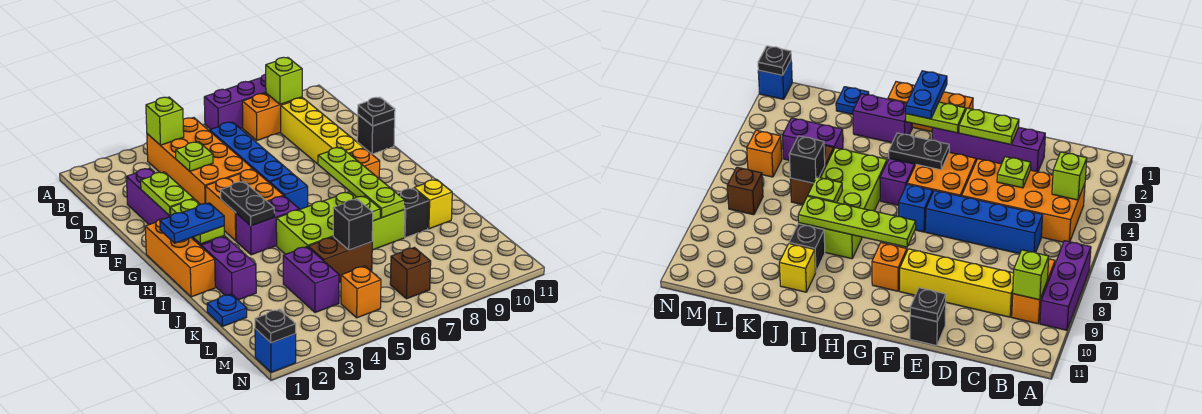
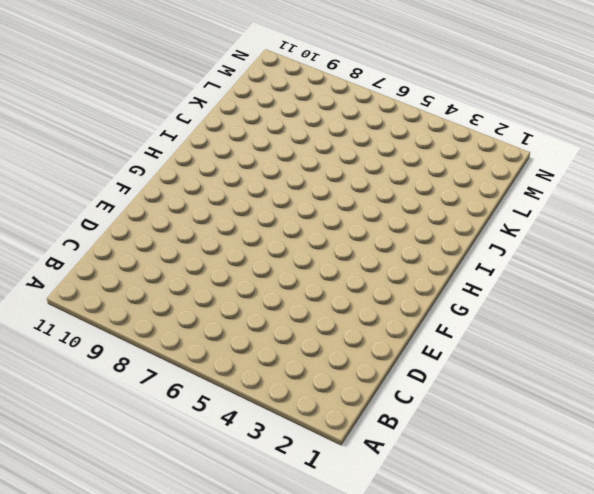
none -> purple 1x3 brick [204,74,266,129]
none -> orange 2x4 brick [147,118,252,204]
none -> orange 1x2 brick [242,93,302,140]
none -> blue 1x4 brick [210,122,292,183]

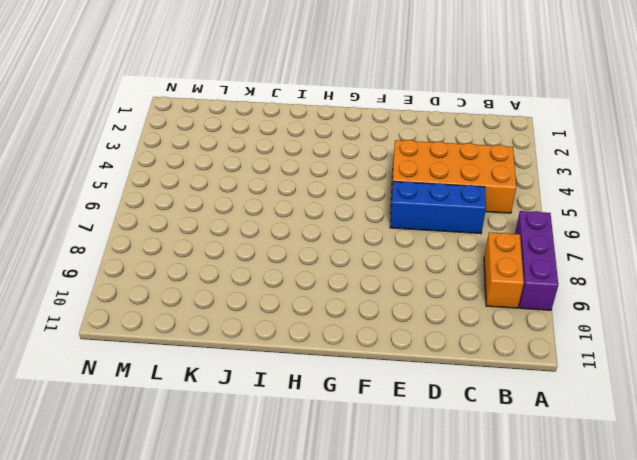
blue 1x3 brick [390,181,486,234] -> blue 1x4 brick [210,122,292,183]
none -> yellow 1x4 brick [281,98,364,178]
none -> purple 1x4 brick [126,168,209,246]
none -> black 1x1 brick [357,115,395,154]
none -> orange 2x2 brick [206,169,283,241]

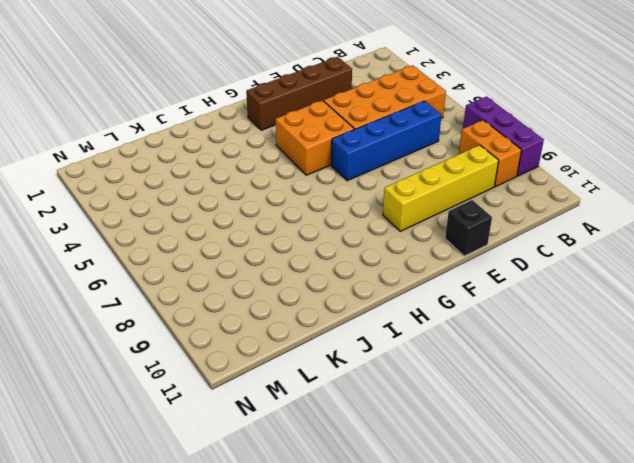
brown 1x4 brick [246,57,352,130] -> purple 1x4 brick [126,168,209,246]
none -> orange 1x3 brick [145,218,215,297]
none -> blue 1x1 brick [270,174,308,210]
none -> orange 1x1 brick [350,148,380,178]
none -> purple 1x2 brick [236,196,299,255]

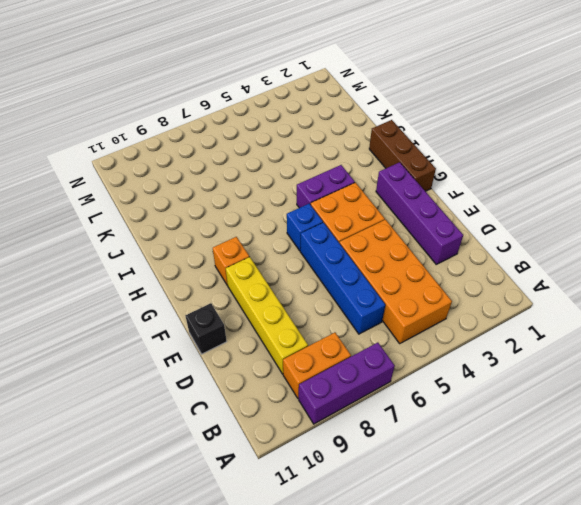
brown 1x3 brick [369,120,436,191] -> orange 1x3 brick [145,218,215,297]
none -> purple 1x2 brick [201,237,256,300]
none -> lime 2x4 brick [276,192,405,254]
none -> black 1x1 brick [398,188,429,238]
none -> yellow 1x1 brick [414,179,452,229]

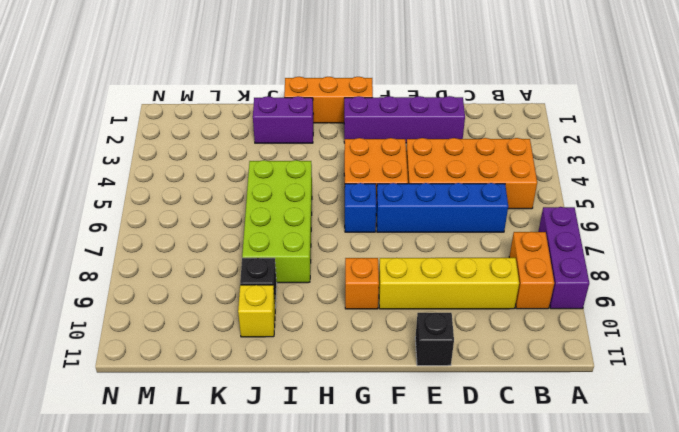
none -> purple 1x2 brick [236,196,299,255]
none -> blue 1x1 plate [207,294,247,327]
none -> purple 1x2 brick [283,247,339,313]
none -> brown 1x2 brick [308,237,372,282]

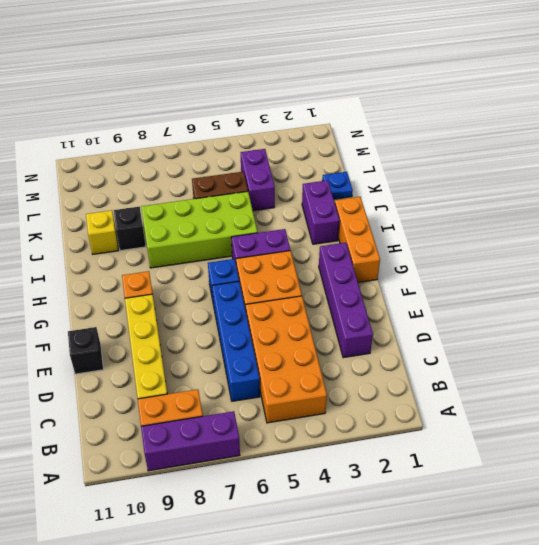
none -> orange 1x1 brick [341,266,381,318]
none -> brown 1x1 brick [390,247,431,299]
none -> blue 1x1 brick [255,329,296,373]
none -> lime 1x1 brick [146,97,184,145]

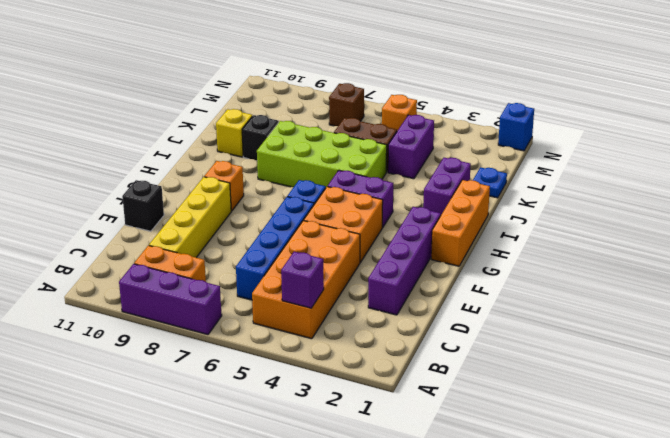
purple 1x1 brick [281,252,324,308] -> lime 1x1 brick [146,97,184,145]
none -> lime 1x1 brick [266,57,302,104]
none -> lime 1x1 plate [176,142,213,171]
none -> lime 1x2 plate [141,172,194,216]
none -> black 1x1 plate [358,97,395,126]

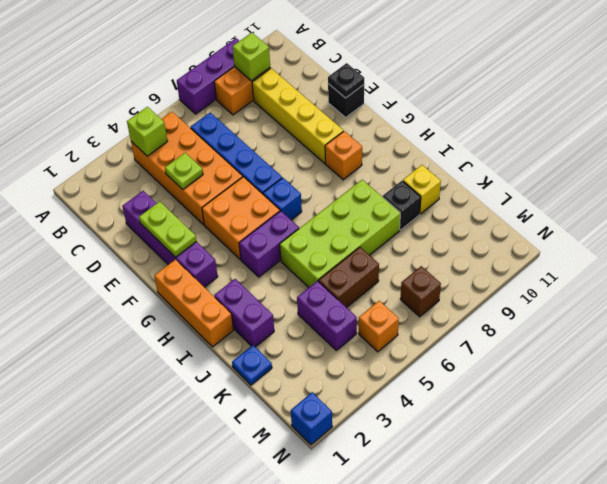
none -> lime 1x2 plate [170,199,224,244]
none -> black 1x2 plate [220,182,274,226]
none -> lime 1x4 plate [318,147,405,218]
none -> lime 1x1 plate [353,196,380,221]

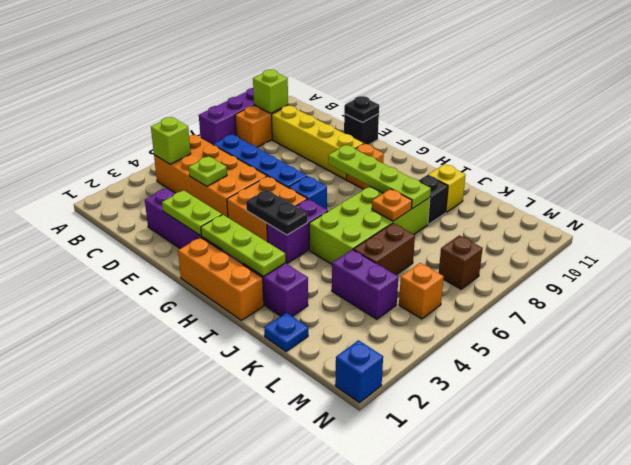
lime 1x3 plate [201,215,285,277] -> lime 1x2 plate [170,199,224,244]
orange 1x1 plate [372,189,412,221] -> lime 1x1 plate [353,196,380,221]
none -> black 1x1 brick [333,199,373,250]
none -> black 1x1 plate [255,309,296,343]
none -> blue 1x2 plate [160,203,224,243]

